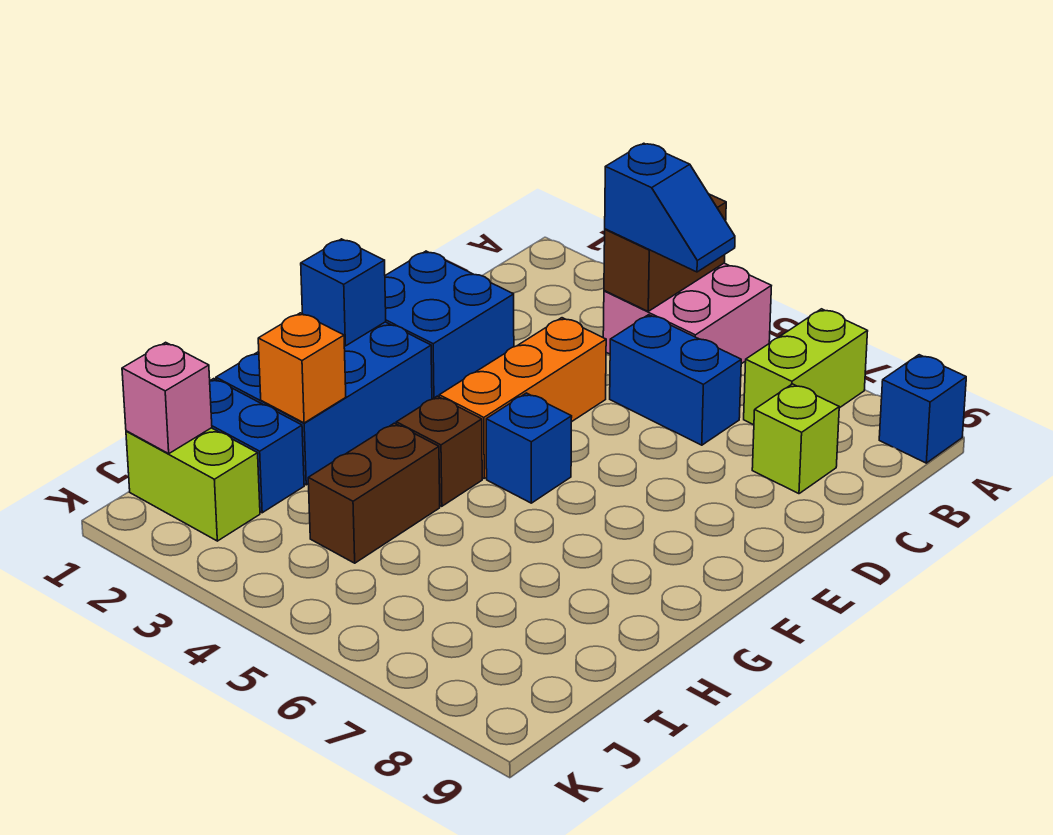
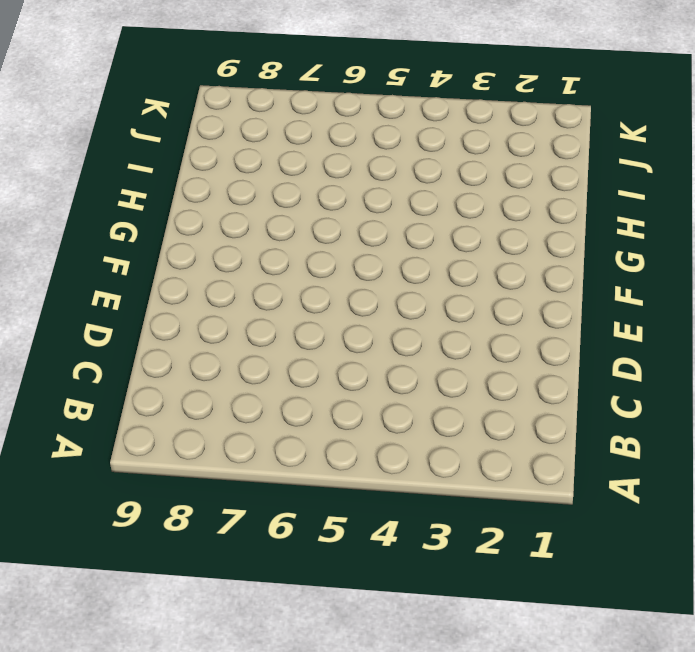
none -> pink 2x2 brick [603,263,771,364]
none -> lime 1x2 brick [744,309,868,425]
none -> blue 1x1 brick [879,355,966,463]

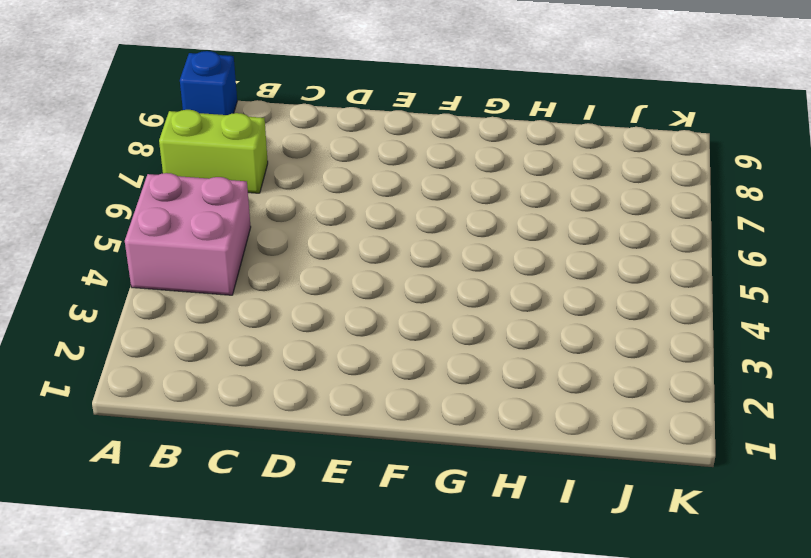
none -> blue 1x2 brick [610,315,741,445]
none -> lime 1x1 brick [752,384,839,494]
none -> blue 2x2 brick [385,251,514,399]

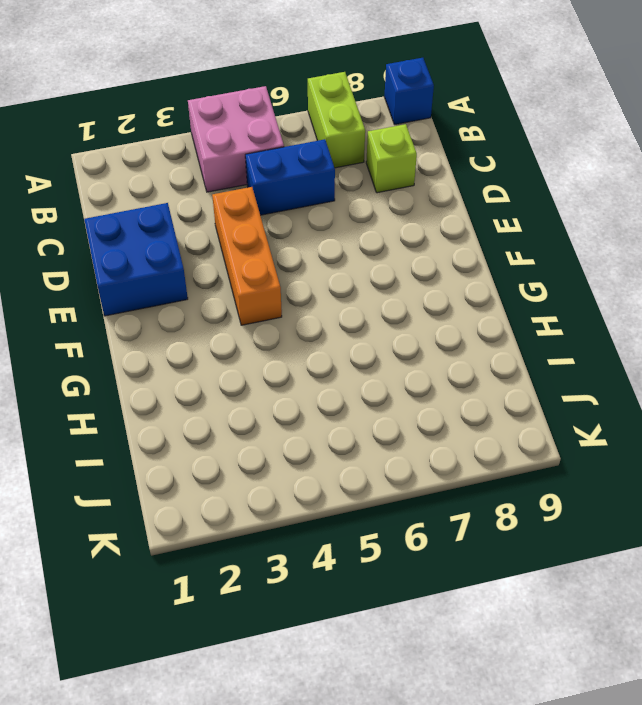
none -> blue 2x3 brick [216,322,432,485]
none -> blue 1x1 brick [486,393,572,503]
none -> brown 1x1 brick [396,396,482,506]

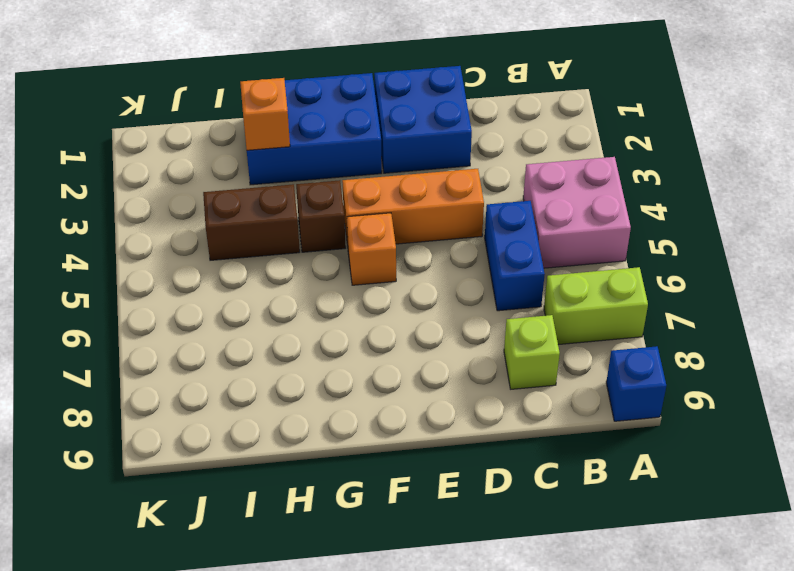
orange 1x1 brick [347,213,396,285] -> blue 1x1 brick [486,393,572,503]
none -> blue 1x2 brick [210,379,304,513]
none -> lime 1x2 brick [126,428,260,541]
none -> brown 1x2 brick [604,194,726,311]

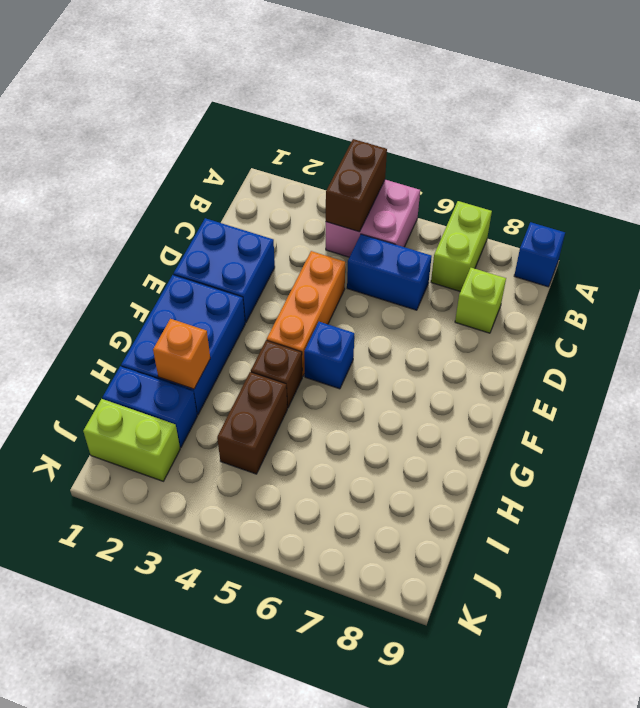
none -> blue 1x1 brick [301,239,386,346]
none -> pink 1x1 brick [122,342,212,454]
none -> blue 1x2 slope [605,143,735,272]

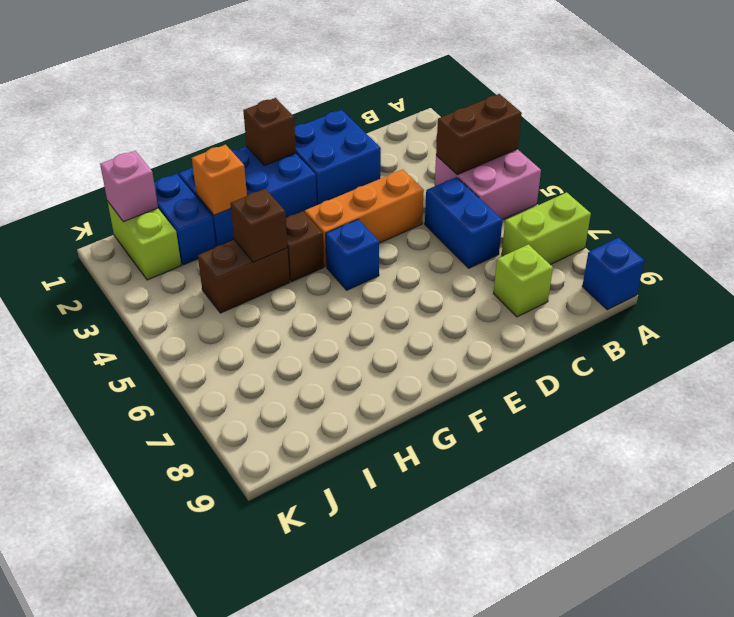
brown 1x1 brick [243,98,296,166] -> blue 1x1 brick [301,239,386,346]
brown 1x1 brick [230,189,288,262] -> none
none -> blue 1x2 slope [605,143,735,272]

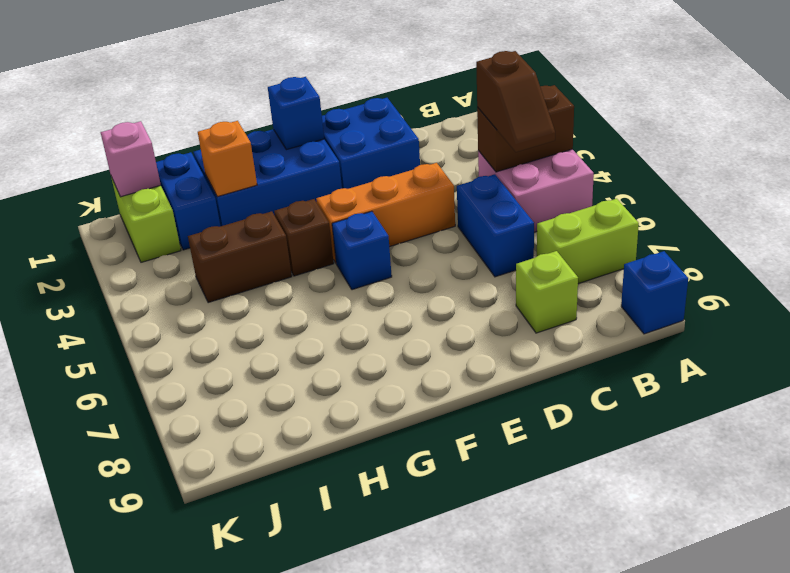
brown 1x2 slope [476,51,555,152] -> blue 1x2 slope [605,143,735,272]

